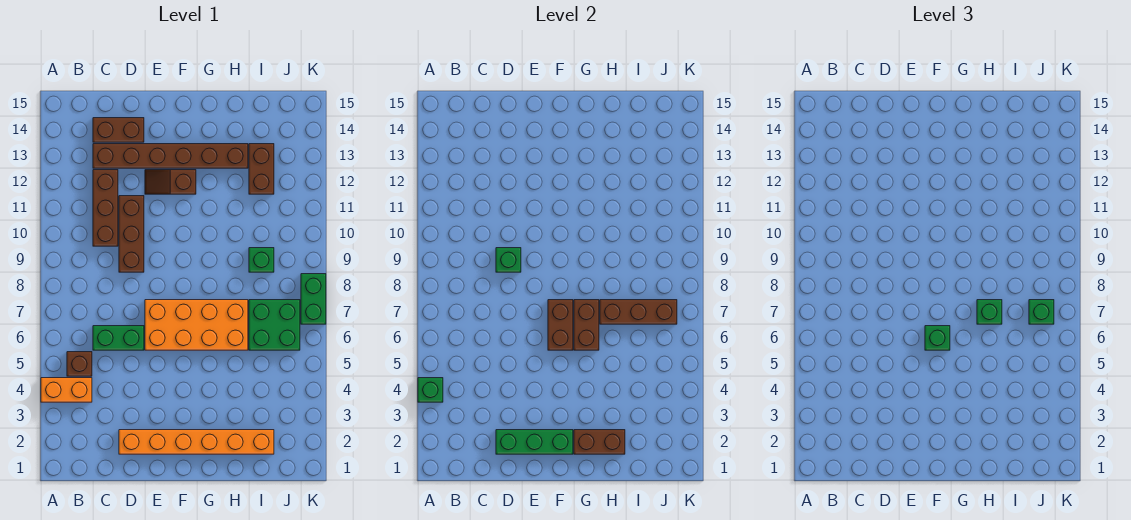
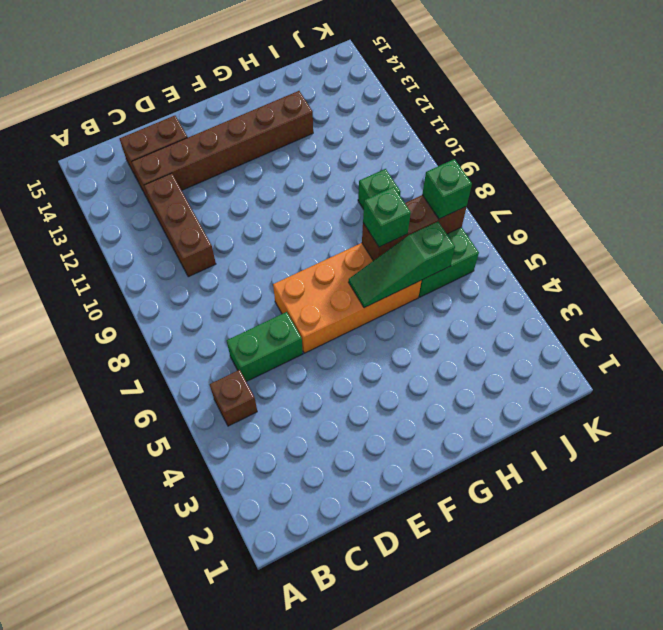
green 1x3 slope [349,222,455,308] -> brown 1x2 brick [574,300,599,350]
none -> orange 1x2 brick [41,378,92,402]
none -> orange 1x6 brick [119,430,274,454]
none -> brown 1x3 brick [119,196,144,272]

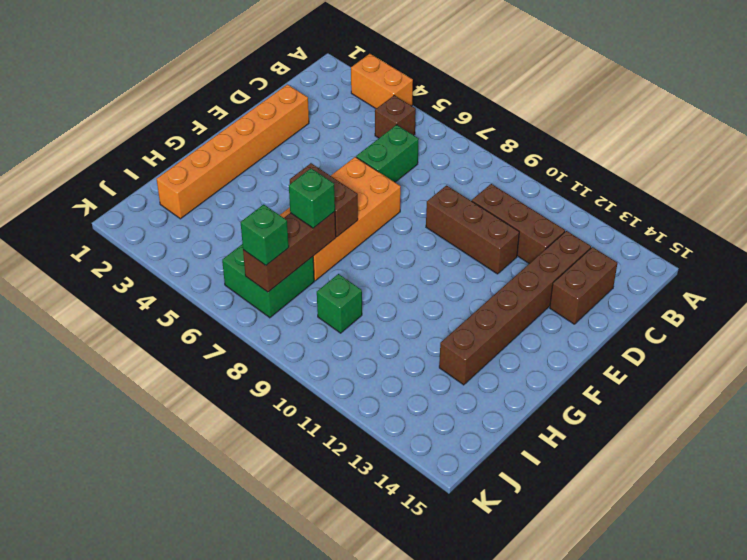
orange 1x2 brick [351,54,413,109] -> orange 1x2 brick turned to [41,378,92,402]
none -> brown 1x2 slope [145,170,196,194]
none -> brown 1x2 brick [249,144,274,194]
none -> green 1x2 brick [301,274,326,324]

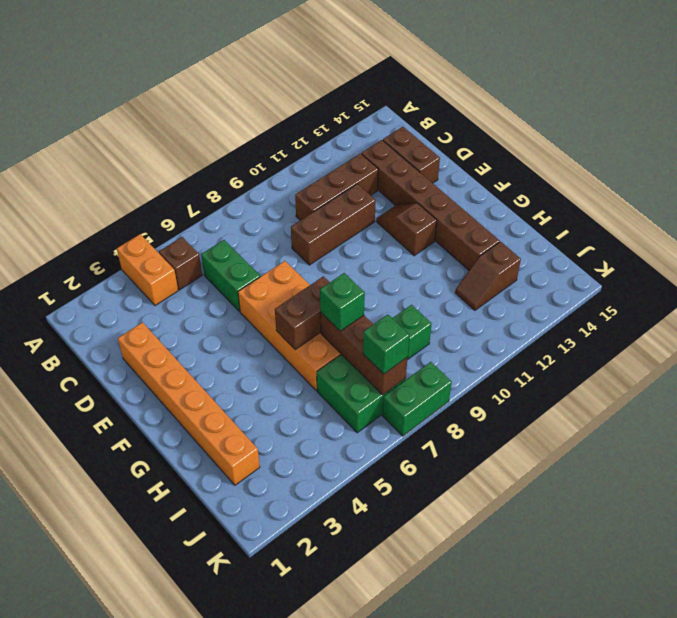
brown 1x2 slope [455,242,521,310] -> brown 1x2 brick [249,144,274,194]
none -> green 1x1 brick [418,378,443,402]
none -> green 1x3 brick [496,430,573,454]
none -> green 1x1 brick [496,248,521,272]

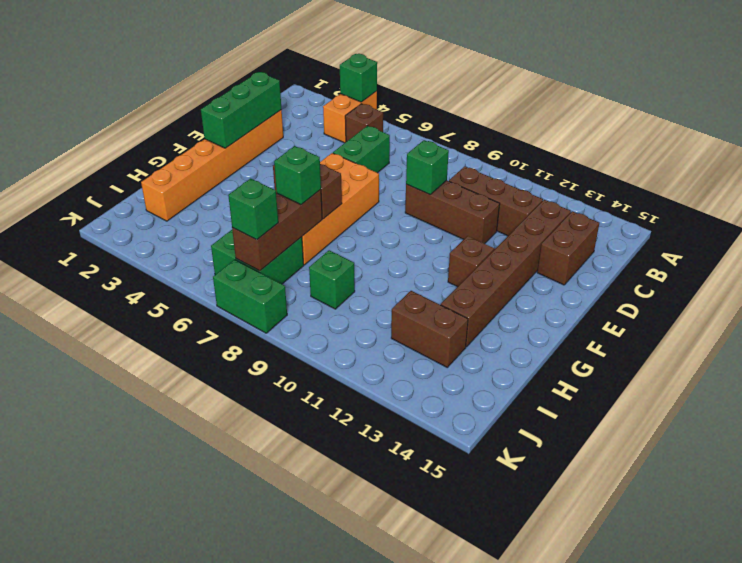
none -> brown 1x2 brick [548,300,573,350]
none -> brown 1x2 brick [574,430,625,454]
none -> green 1x1 brick [925,326,950,350]

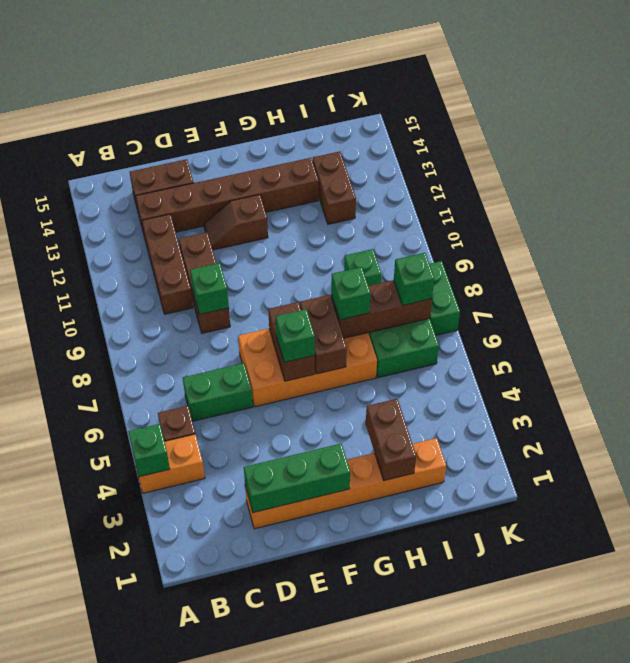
brown 1x2 brick [366,399,416,481] -> brown 1x2 brick turned to [574,430,625,454]

